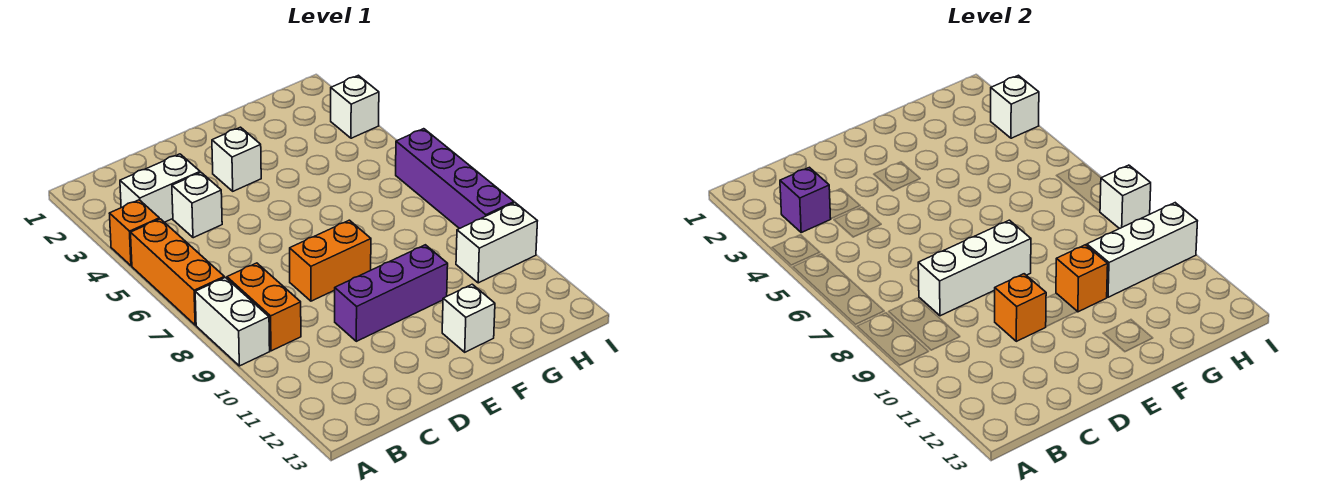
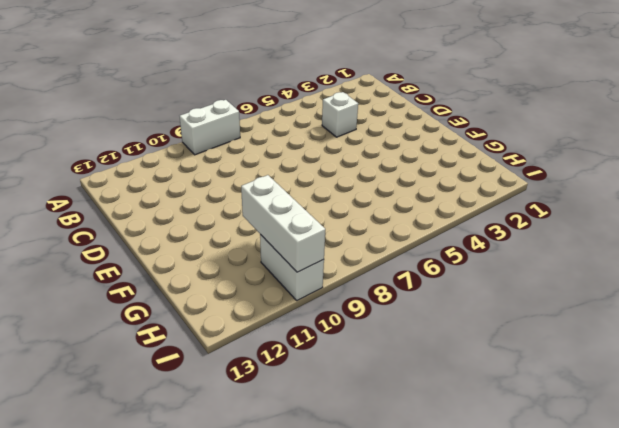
none -> orange 1x1 brick [109,200,159,266]
none -> orange 1x3 brick [131,219,224,325]
none -> white 1x2 brick [120,154,200,222]

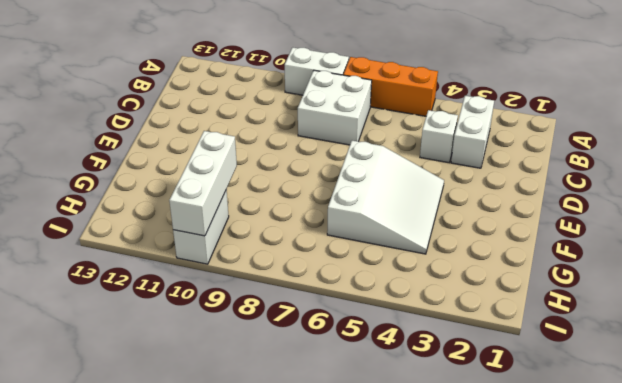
white 2x2 brick [298,70,372,145] -> orange 1x2 brick [227,263,301,351]
white 3x3 slope [327,141,444,254] -> none
none -> orange 1x1 brick [109,200,159,266]
none -> orange 1x2 brick [290,220,371,301]
none -> purple 1x3 brick [335,245,448,341]

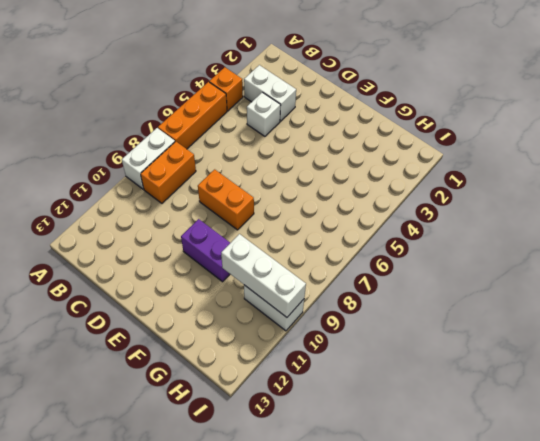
purple 1x2 brick [181,219,230,282] -> purple 1x3 brick [335,245,448,341]
none -> white 1x1 brick [212,127,261,191]
none -> white 1x1 brick [442,284,495,352]
none -> white 1x1 brick [331,75,379,138]

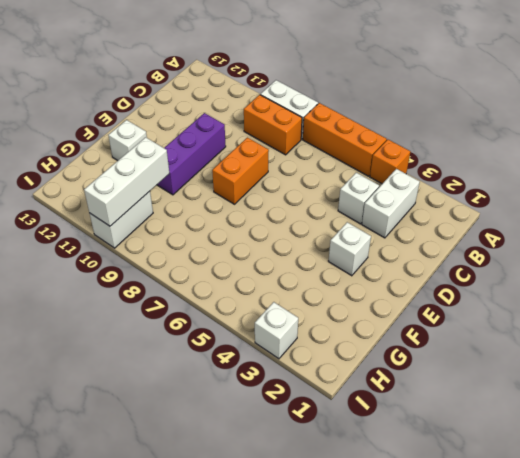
none -> purple 1x4 brick [396,129,514,229]
none -> purple 1x1 brick [780,167,831,232]
none -> white 1x3 brick [918,220,1031,316]

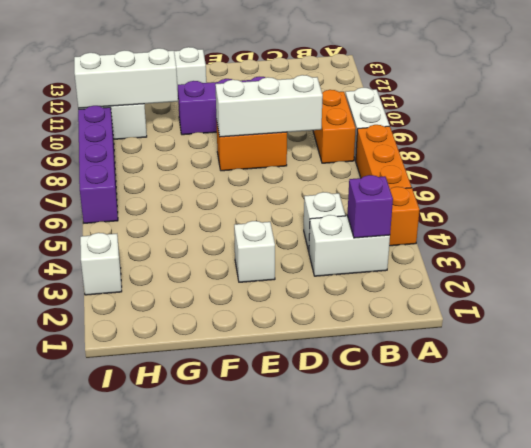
none -> orange 1x1 brick [995,274,1046,341]
none -> orange 1x1 brick [1056,245,1108,312]
none -> white 1x1 brick [991,75,1039,138]

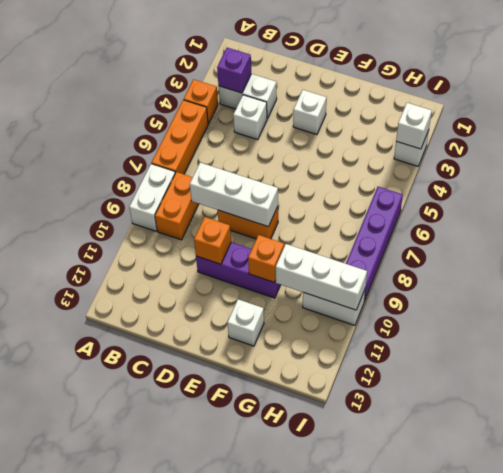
none -> white 1x1 brick [1100,165,1151,229]

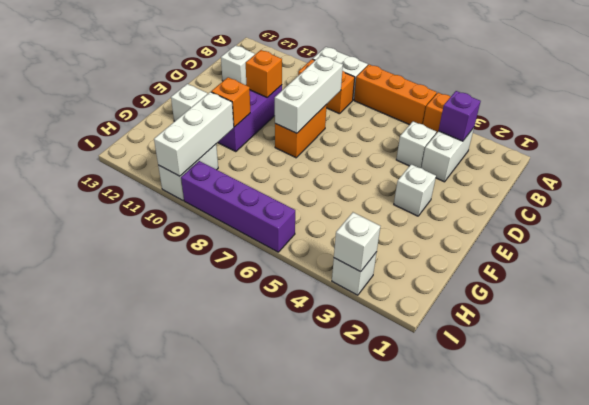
white 1x1 brick [221,45,255,85] -> white 1x1 brick moved to [1100,165,1151,229]

